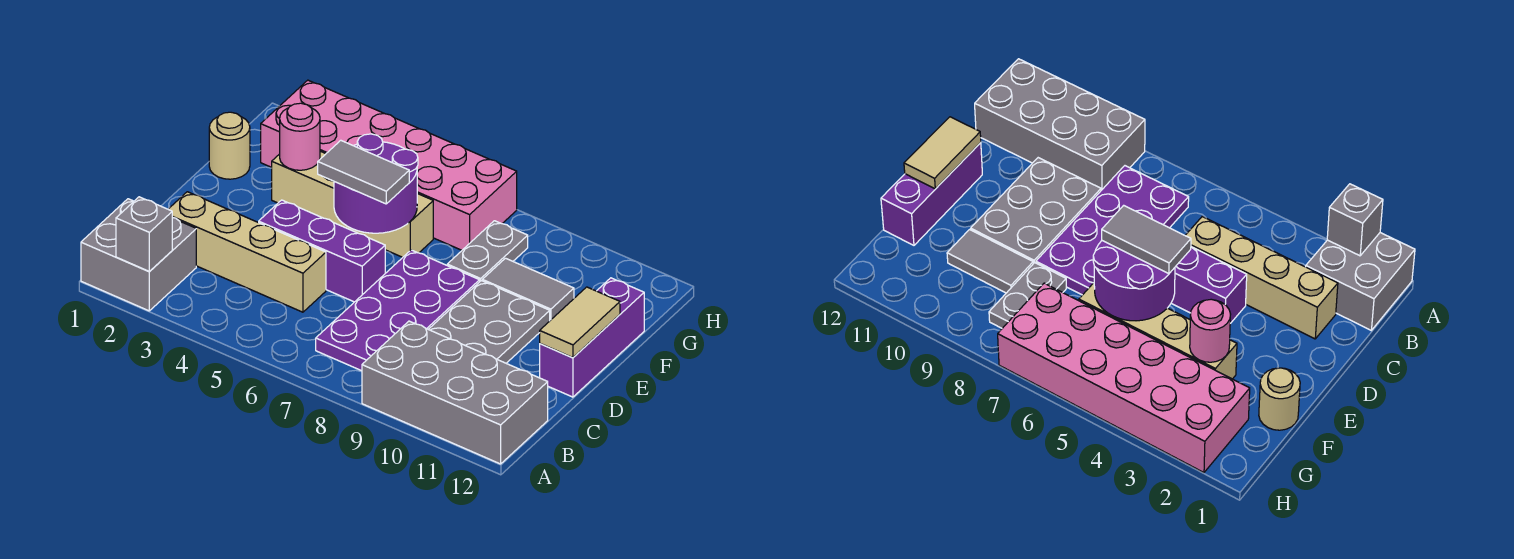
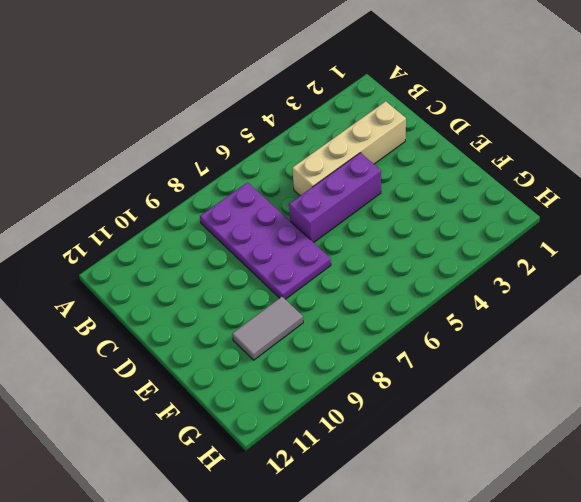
none -> grey 2x2 brick [81,199,196,311]
none -> grey 2x4 brick [362,321,548,464]
none -> grey 2x3 plate [429,281,550,363]

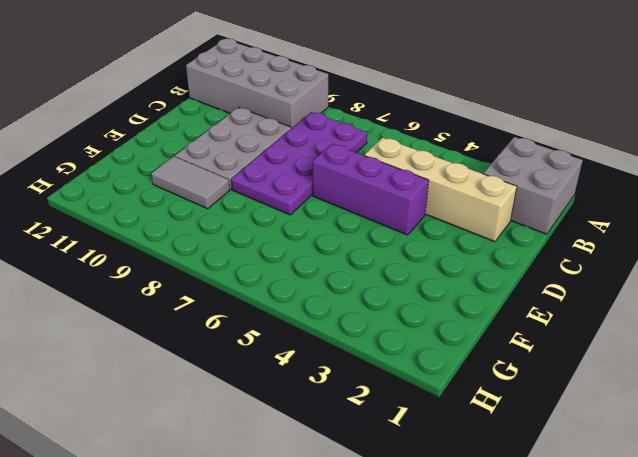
none -> purple 1x3 brick [540,278,644,397]
none -> tan 1x1 round brick [209,112,250,179]
none -> tan 1x4 brick [272,151,433,257]

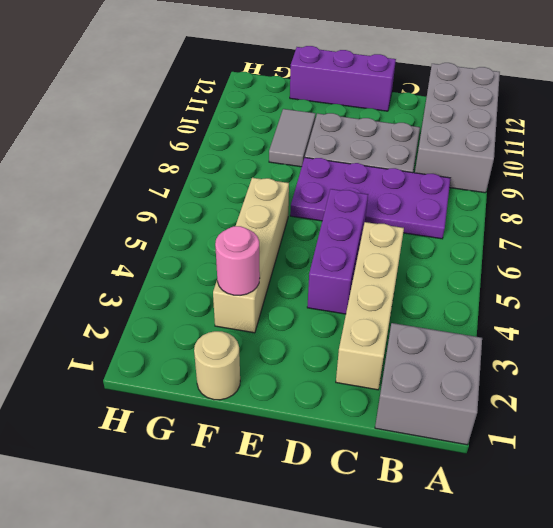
none -> grey 1x2 plate [447,221,528,281]
none -> pink 2x6 brick [261,80,517,250]
none -> grey 1x1 brick [116,197,172,272]

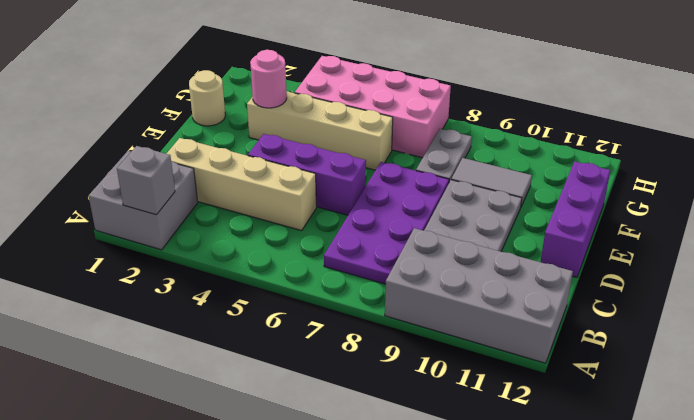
pink 2x4 brick [295,56,451,158] -> pink 2x6 brick [261,80,517,250]
none -> tan 1x2 tile [540,287,620,358]
none -> purple 2x2 round brick [334,134,418,233]
none -> grey 1x2 tile [318,140,409,204]

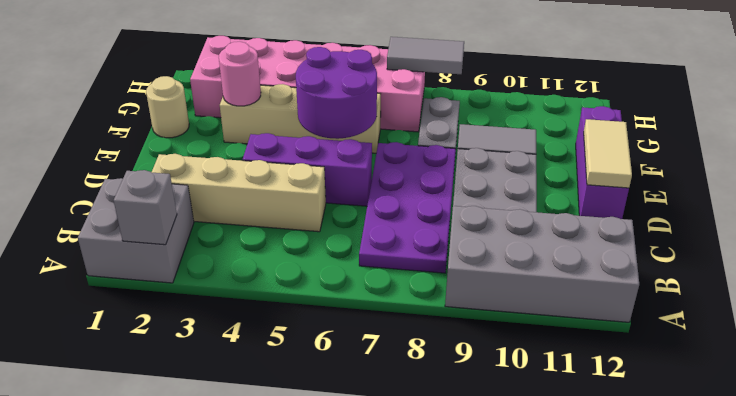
grey 1x2 tile [387,37,464,74] -> grey 1x2 tile moved to [318,140,409,204]

